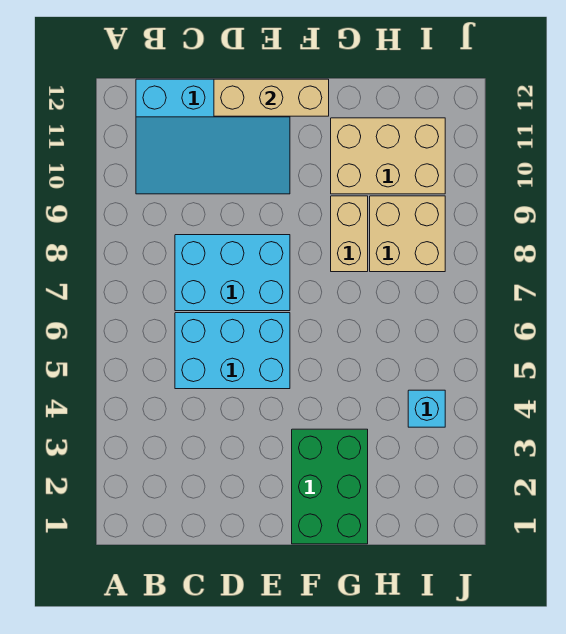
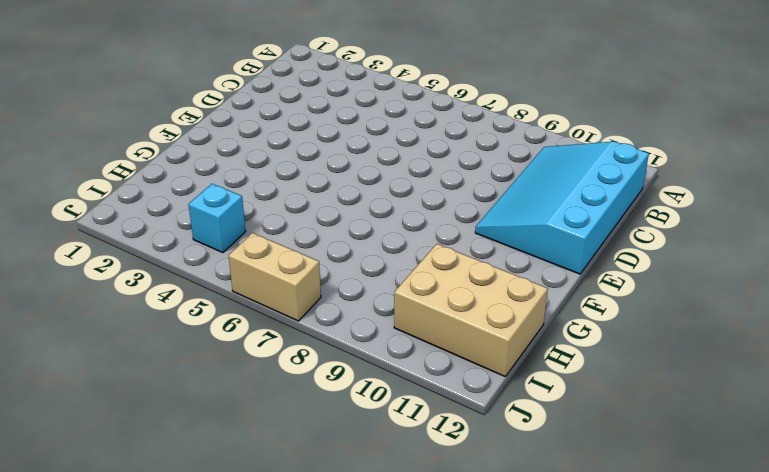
tan 2x3 brick [394,244,548,376] -> tan 2x3 brick turned to [331,118,445,194]
tan 1x2 brick [229,233,321,321] -> tan 1x2 brick moved to [331,196,368,272]
none -> cyan 2x3 brick [175,313,290,389]
none -> cyan 2x3 brick [175,235,290,311]

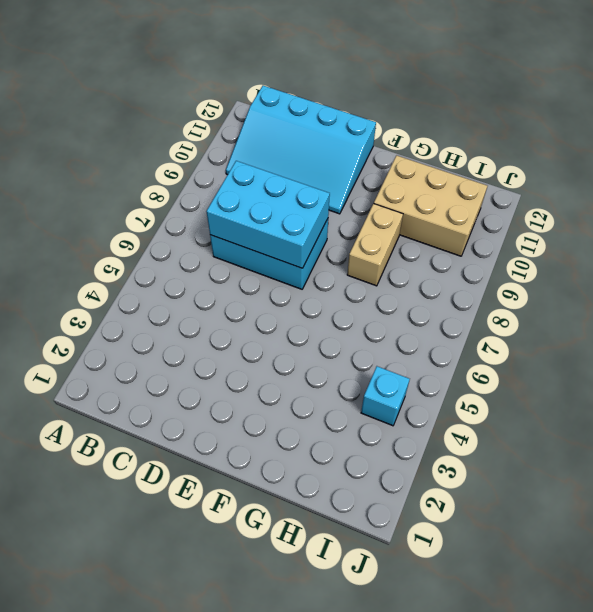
cyan 2x3 brick [206,161,330,268] -> cyan 2x3 brick moved to [175,313,290,389]
none -> green 2x3 brick [292,429,368,544]
none -> tan 2x2 brick [370,196,445,272]

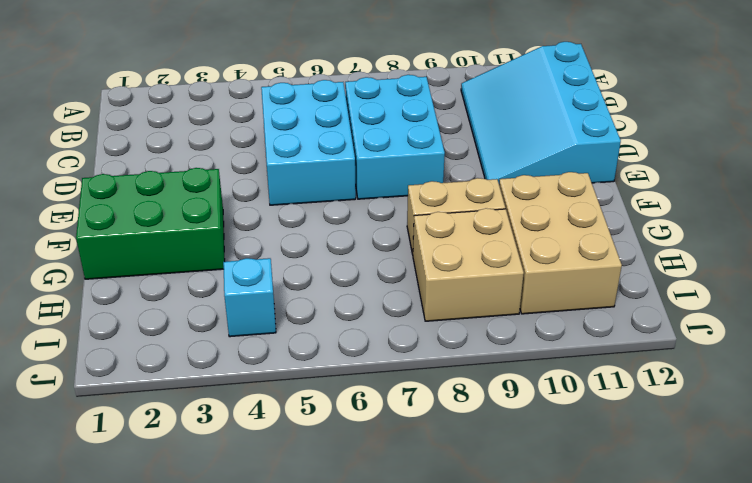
none -> tan 1x3 brick [214,79,329,116]

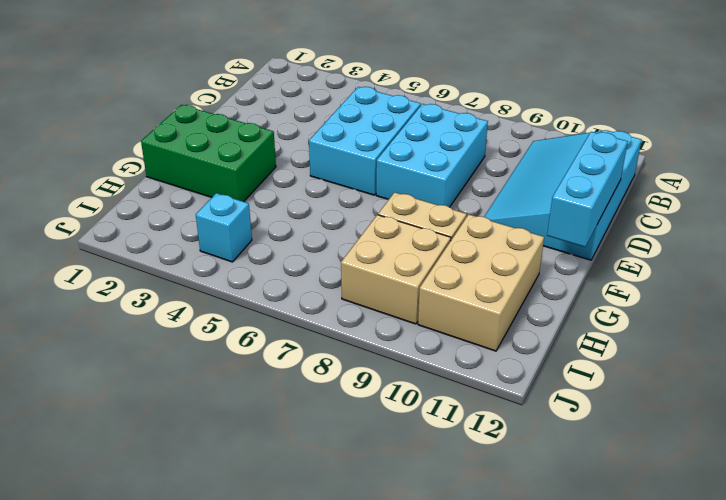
cyan 1x3 brick [547,132,628,247] -> tan 1x3 brick [214,79,329,116]

